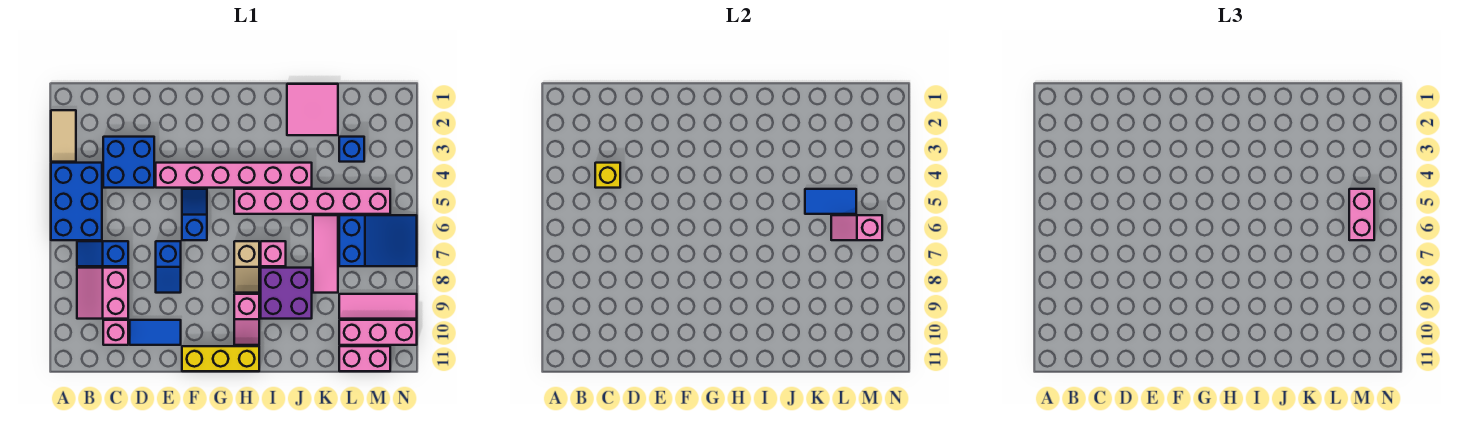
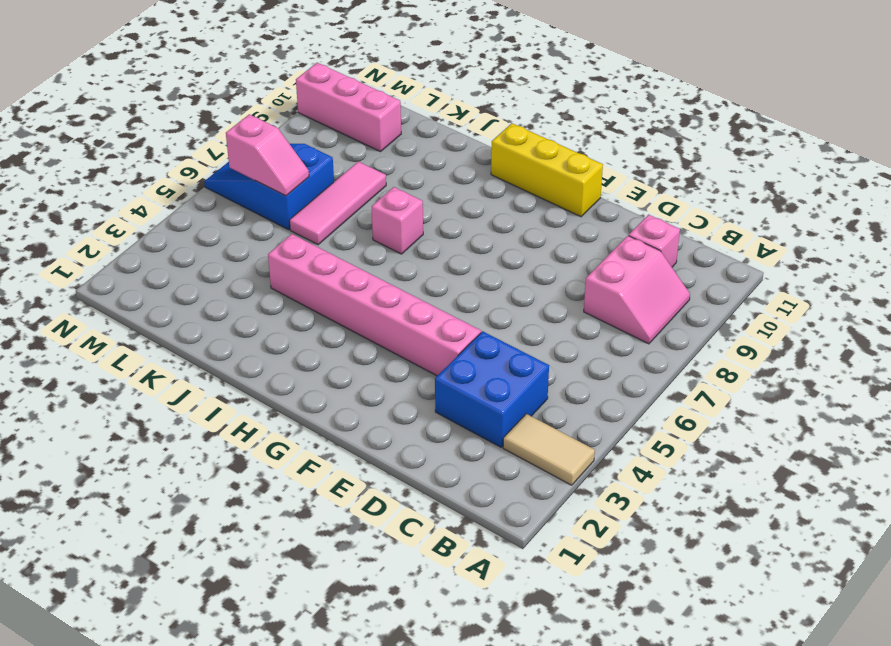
tan 1x2 tile [503,414,595,485] -> tan 1x2 tile turned to [51,110,76,162]
none -> blue 2x3 brick [51,163,102,240]
none -> blue 1x2 slope [77,241,128,266]
none -> blue 1x2 tile [130,320,181,345]

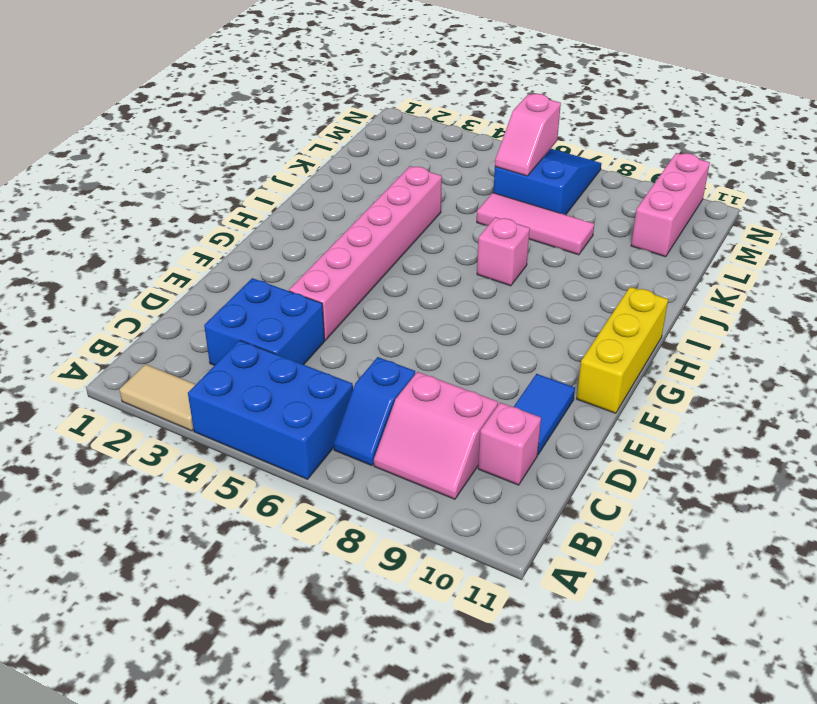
none -> blue 1x2 slope [156,241,181,293]
none -> blue 1x2 slope [182,189,207,240]
none -> pink 1x6 brick [234,189,390,214]

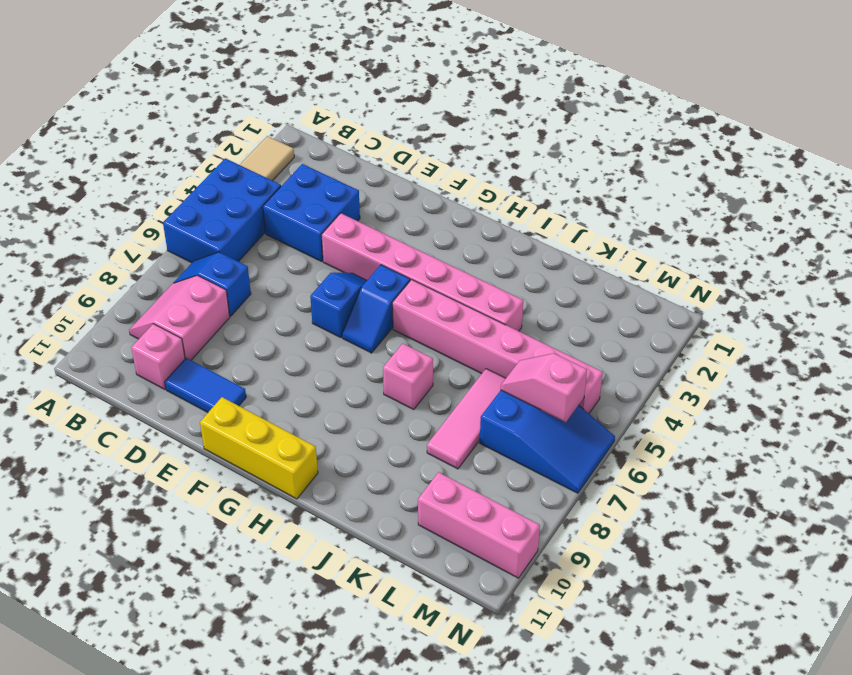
blue 1x2 slope [342,265,410,353] -> blue 1x2 slope moved to [156,241,181,293]
none -> tan 1x2 slope [234,241,259,293]
none -> pink 1x2 slope [234,294,259,345]
none -> purple 2x2 brick [261,268,312,319]

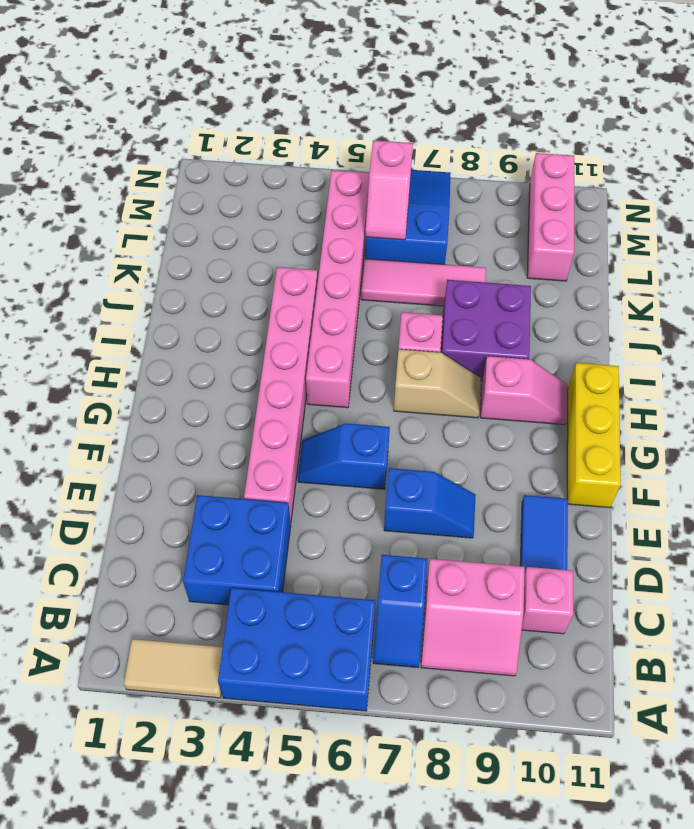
none -> pink 2x2 tile [287,84,338,135]
none -> blue 1x1 brick [339,137,364,162]
none -> pink 1x3 tile [339,294,417,319]

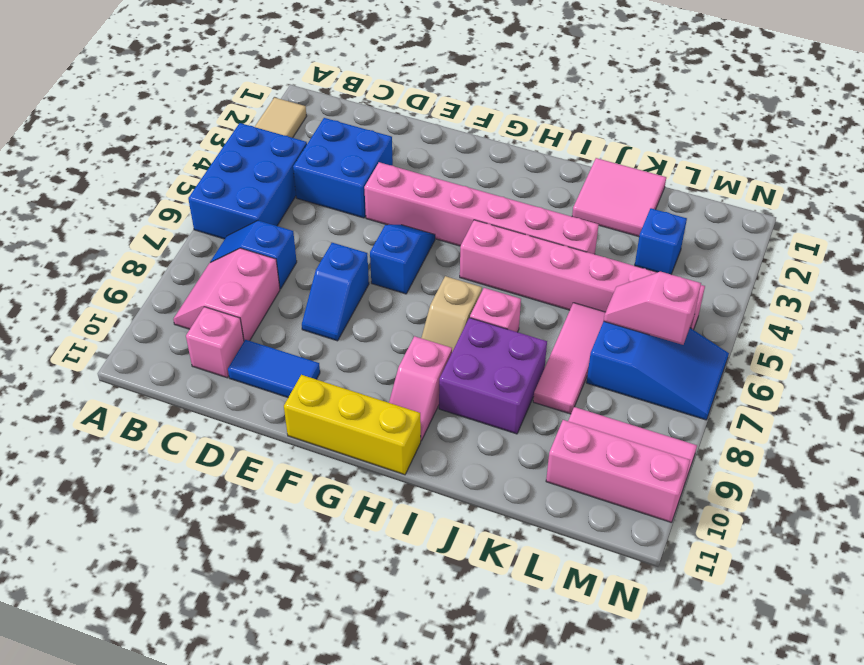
none -> pink 1x2 brick [339,346,390,371]
none -> yellow 1x1 brick [595,163,620,188]
none -> blue 1x2 tile [805,189,856,214]

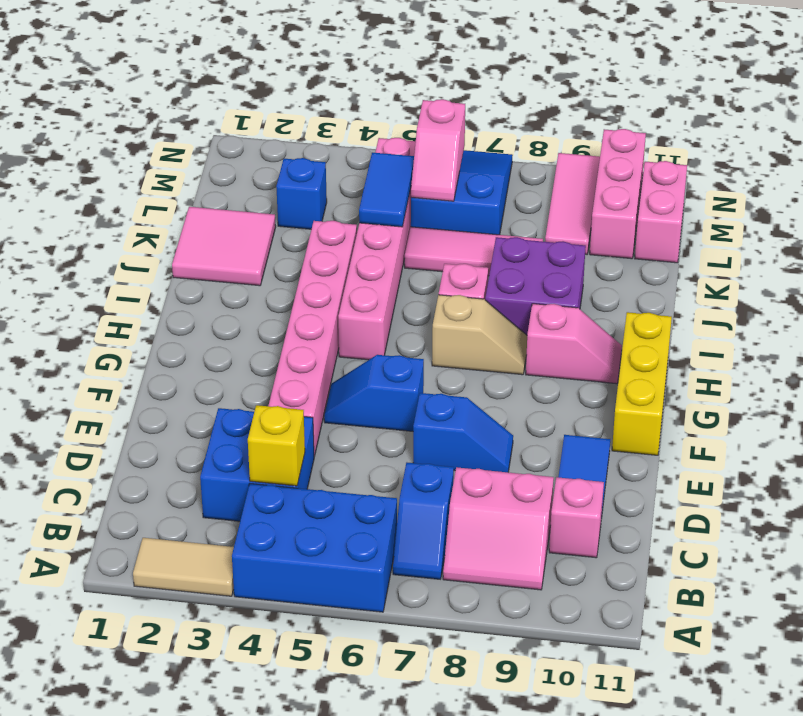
none -> pink 1x2 brick [1349,189,1374,240]

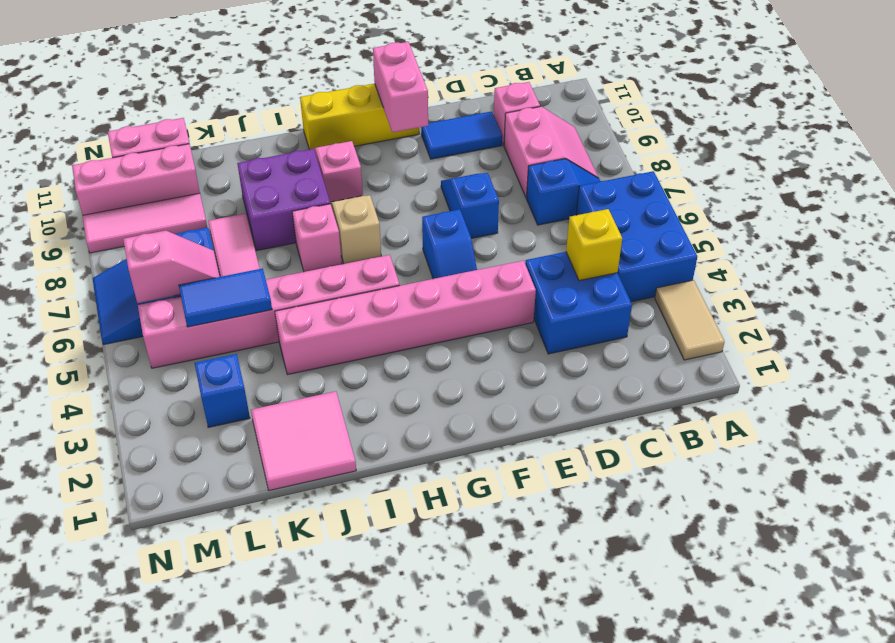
pink 1x2 brick [373,42,428,132] -> pink 1x2 brick moved to [1349,189,1374,240]

